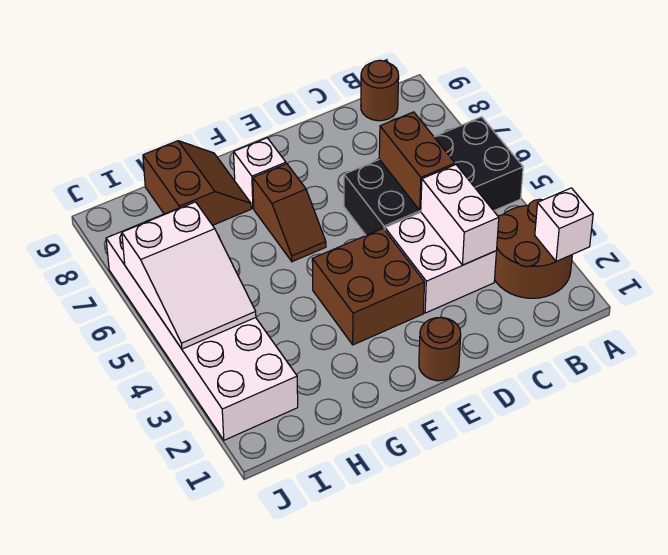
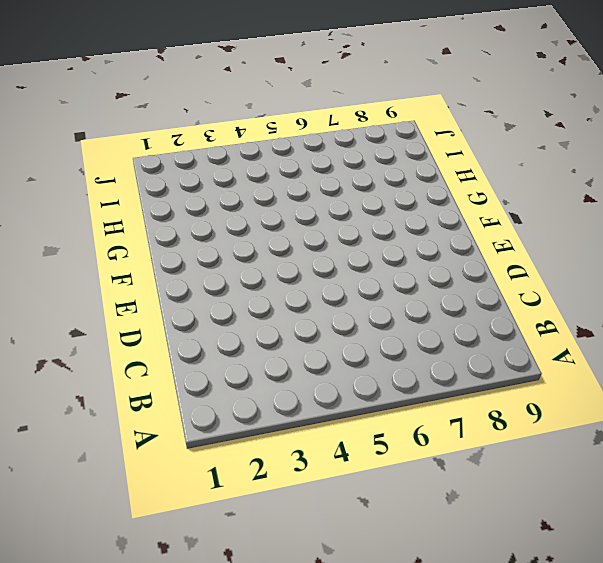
none -> brown 2x2 round brick [495,199,572,298]
none -> black 2x4 brick [344,117,523,235]
none -> brown 1x1 round brick [361,60,399,121]

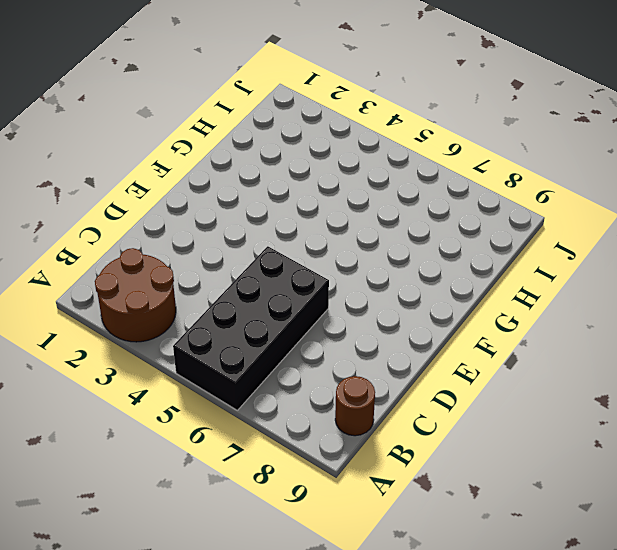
none -> white 2x2 brick [385,212,496,313]
none -> brown 1x1 round brick [419,317,461,381]
none -> brown 2x2 brick [312,229,425,345]

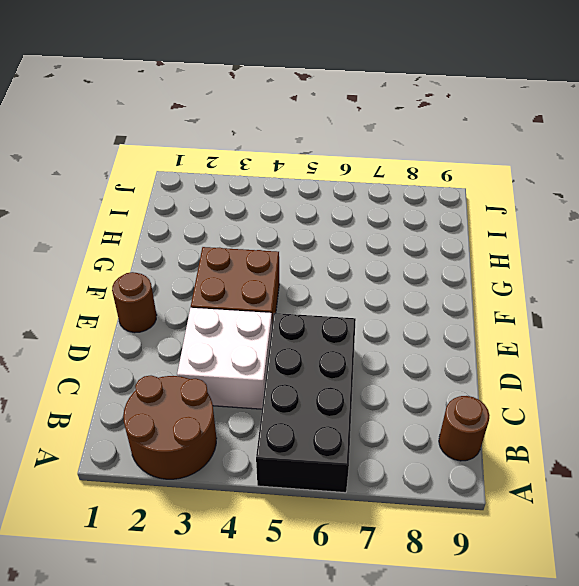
none -> brown 1x2 slope [253,164,326,262]
none -> white 1x1 brick [234,138,286,208]
none -> brown 2x2 slope [143,141,251,225]

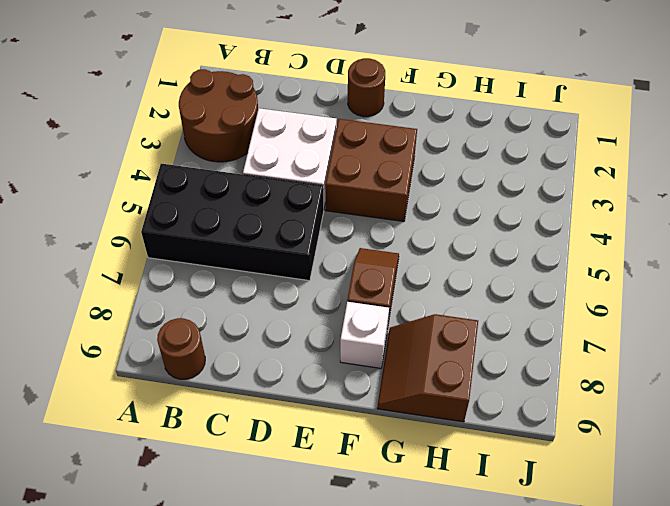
none -> white 2x6 brick [106,208,298,440]
none -> white 1x1 brick [535,188,593,262]
none -> white 1x2 brick [420,165,499,265]

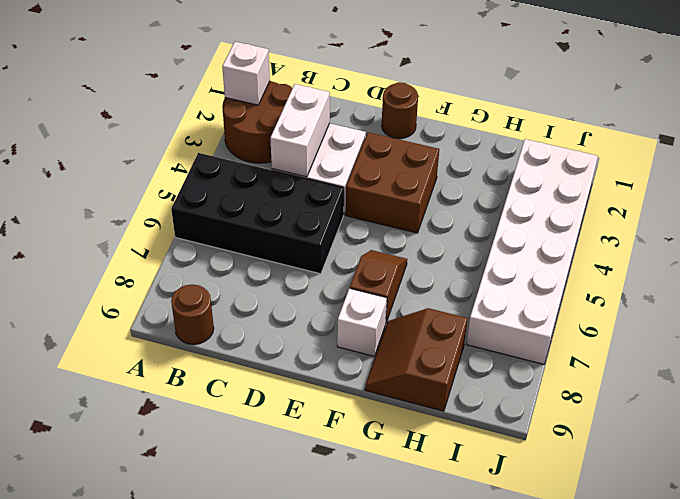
none -> brown 1x2 brick [379,112,455,210]
none -> white 2x3 slope [122,202,256,349]

